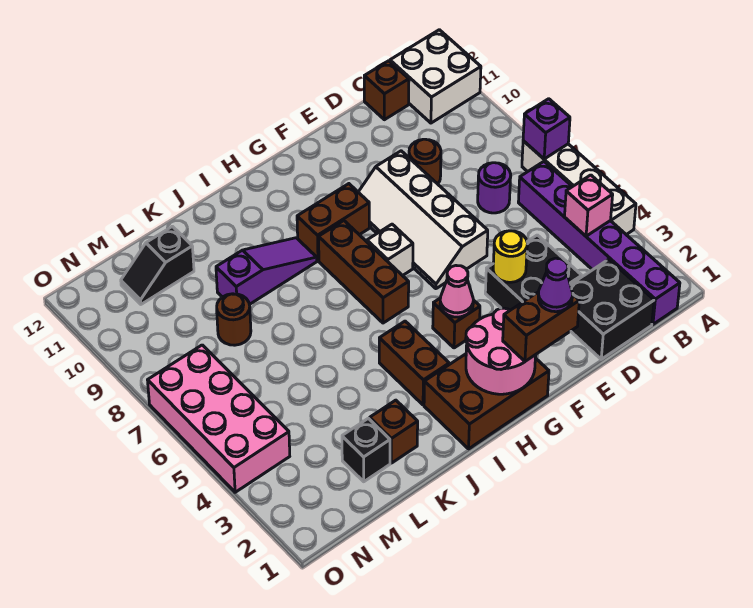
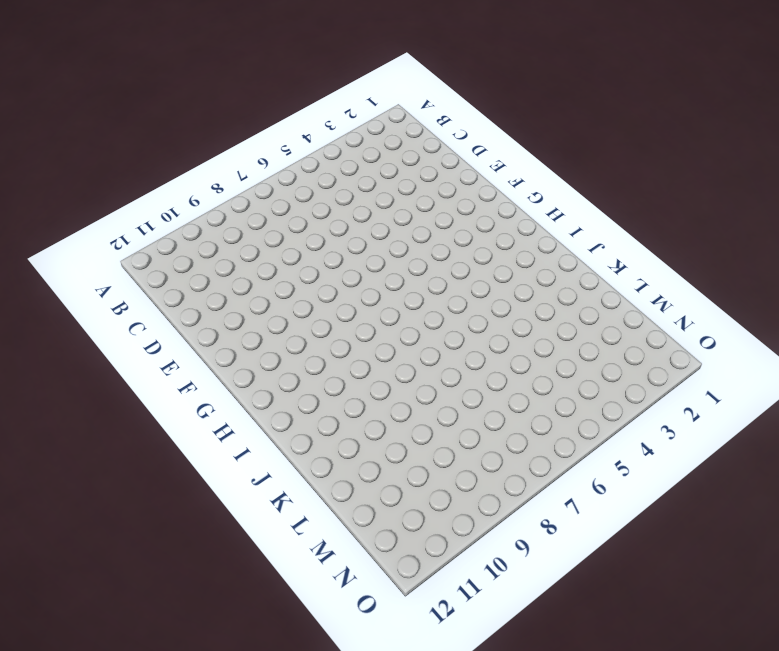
none -> white 1x4 brick [522,141,636,235]
none -> white 2x2 brick [390,30,481,123]
none -> purple 1x6 brick [518,162,680,324]

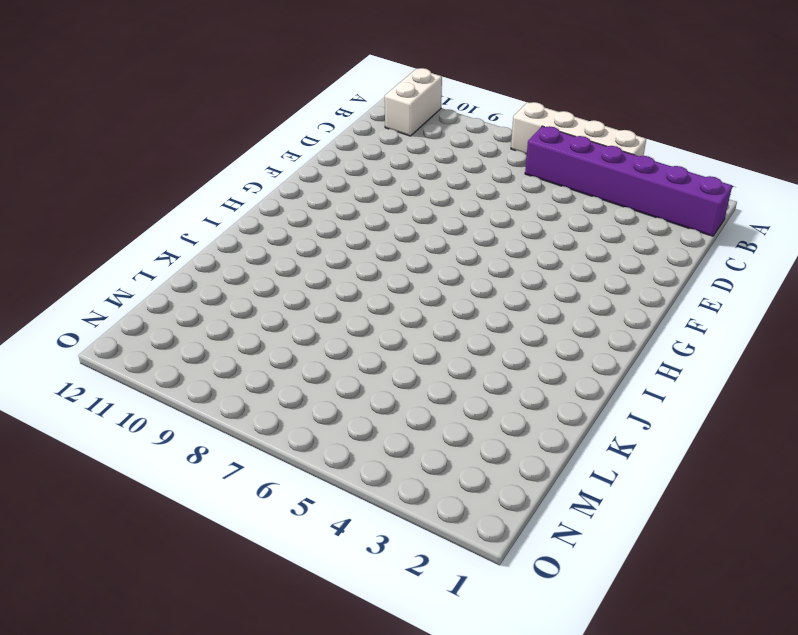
white 1x2 brick [385,68,442,136] -> white 2x2 brick [390,30,481,123]
none -> black 2x2 brick [571,259,654,359]
none -> purple 1x1 round brick [478,163,511,213]
none -> brown 1x1 brick [364,61,409,120]

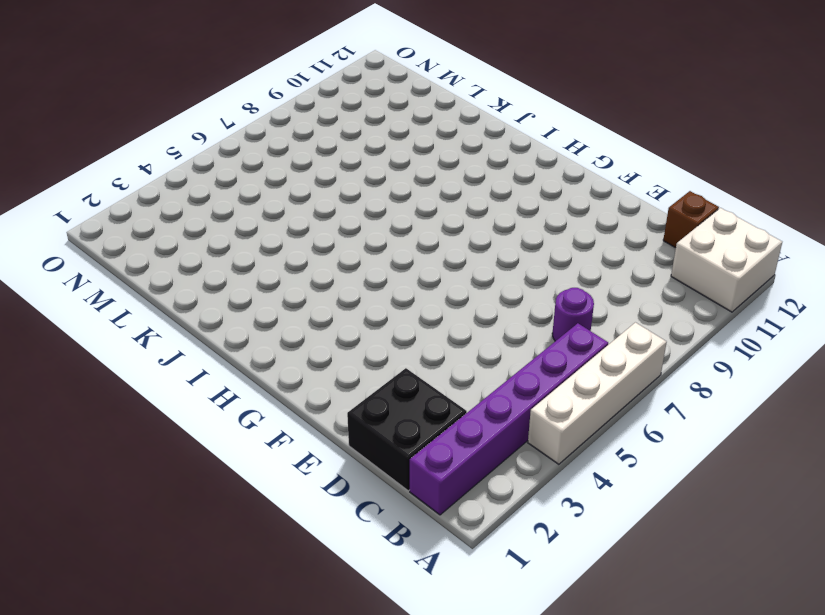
none -> black 2x2 brick [485,235,582,310]
none -> brown 1x1 round brick [409,139,441,184]
none -> white 2x4 slope [359,151,488,289]

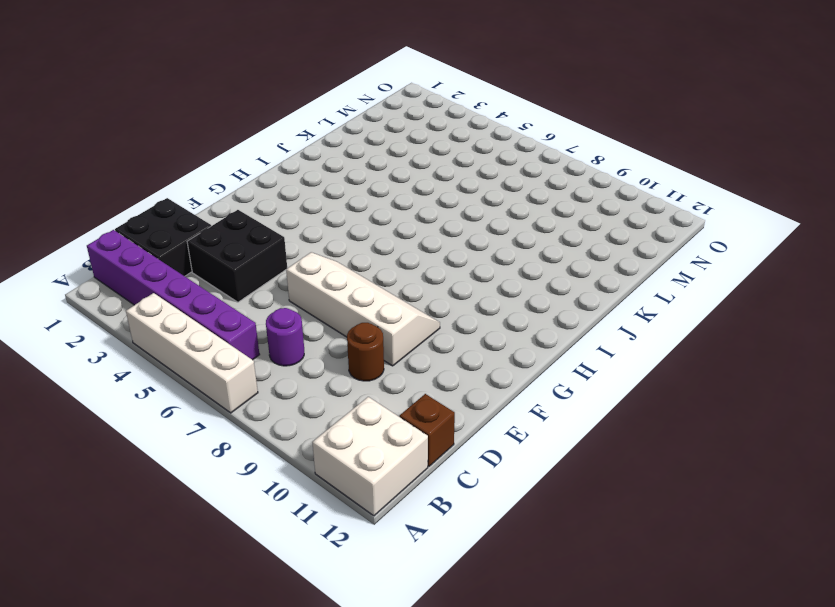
none -> brown 2x3 brick [424,354,549,449]
none -> brown 1x1 brick [433,298,480,348]
none -> white 1x1 brick [367,224,413,276]

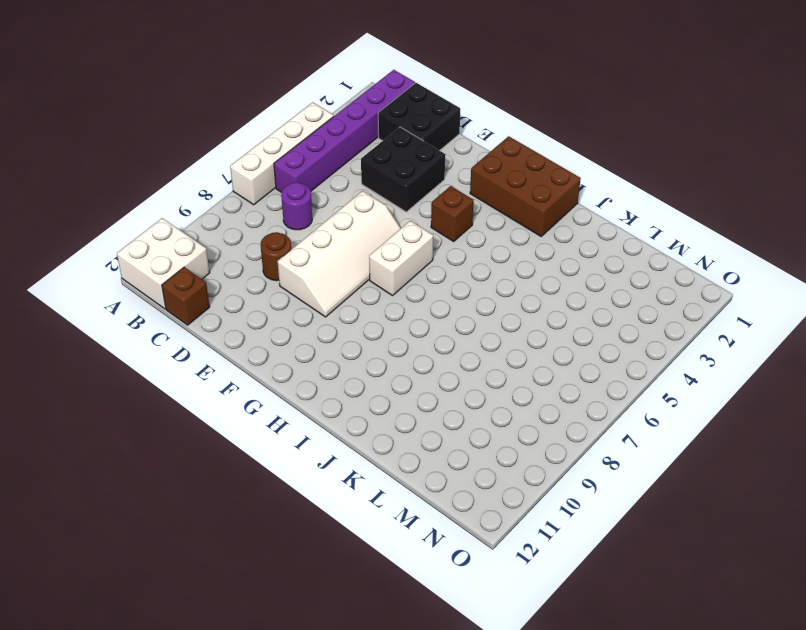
white 1x2 brick [369,221,433,296] -> white 1x1 brick [367,224,413,276]
none -> brown 1x2 brick [297,184,369,261]
none -> brown 1x3 brick [319,221,409,323]
none -> brown 1x2 brick [379,321,449,405]

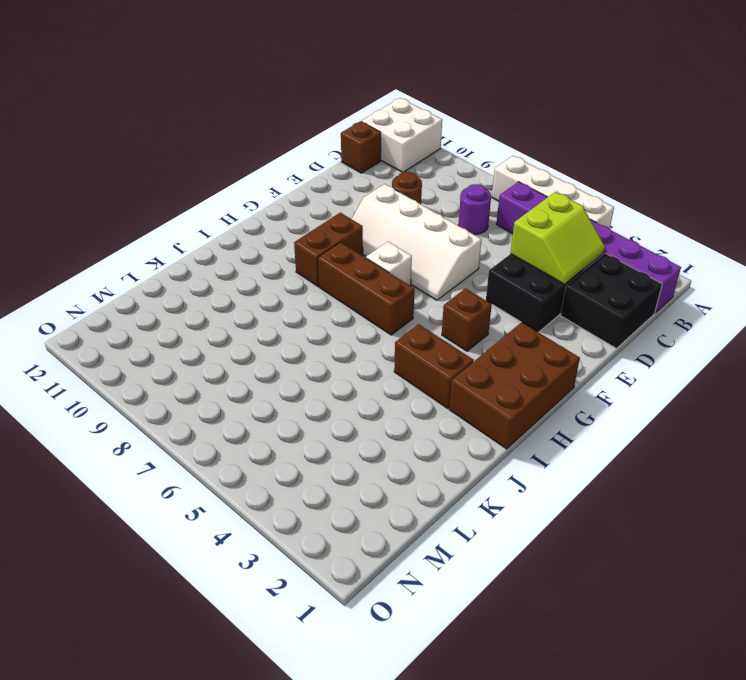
lime 2x2 slope [510,192,605,284] -> none
none -> purple 1x3 slope [216,238,317,305]
none -> brown 1x1 brick [370,400,418,463]
none -> black 1x1 brick [342,418,390,482]

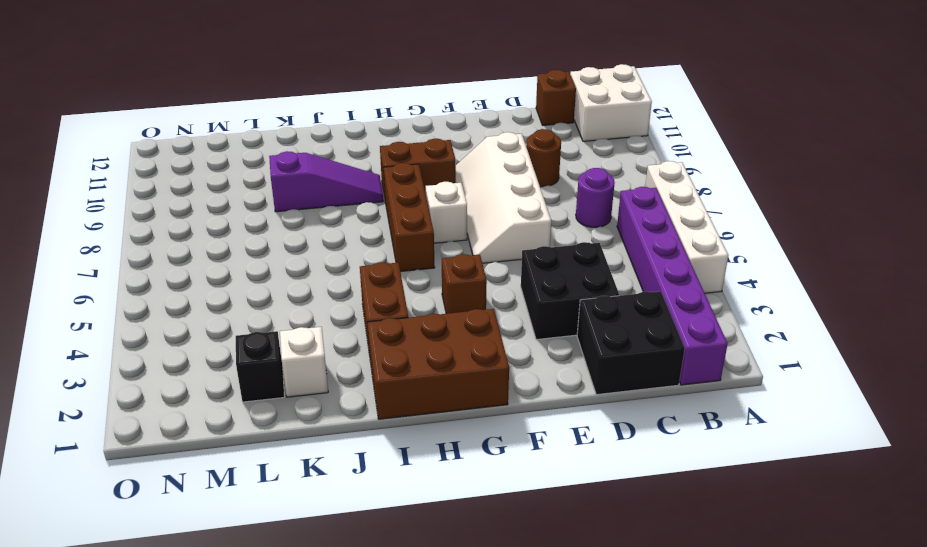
white 1x1 brick [280,327,328,397] -> brown 1x1 brick [370,400,418,463]
none -> brown 1x1 round brick [217,294,251,345]
none -> black 1x2 slope [121,226,194,304]
none -> pink 2x4 brick [148,345,290,492]

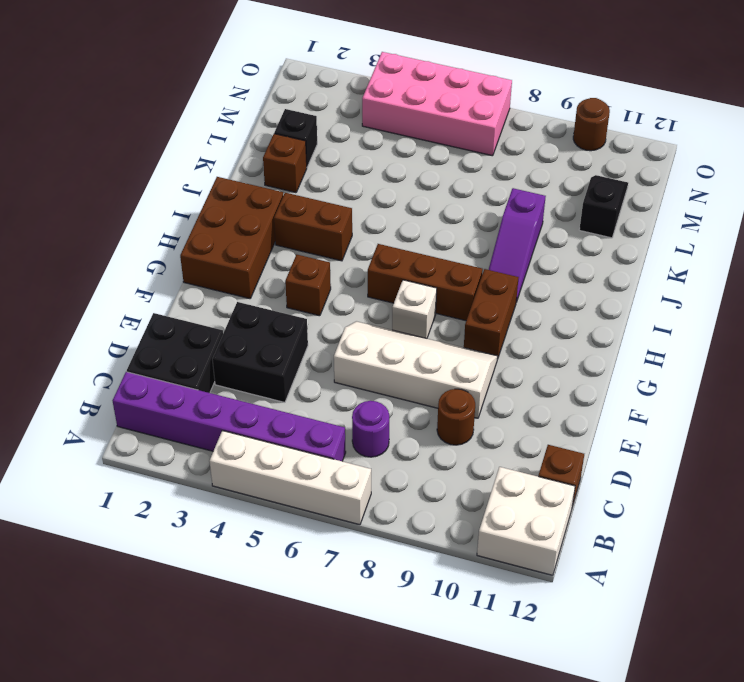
brown 1x1 round brick [573,98,610,151] -> brown 1x1 round brick moved to [217,294,251,345]
none -> purple 1x1 brick [523,99,570,159]
none -> pink 1x1 brick [565,175,613,236]
none -> yellow 1x1 round brick [493,231,527,282]

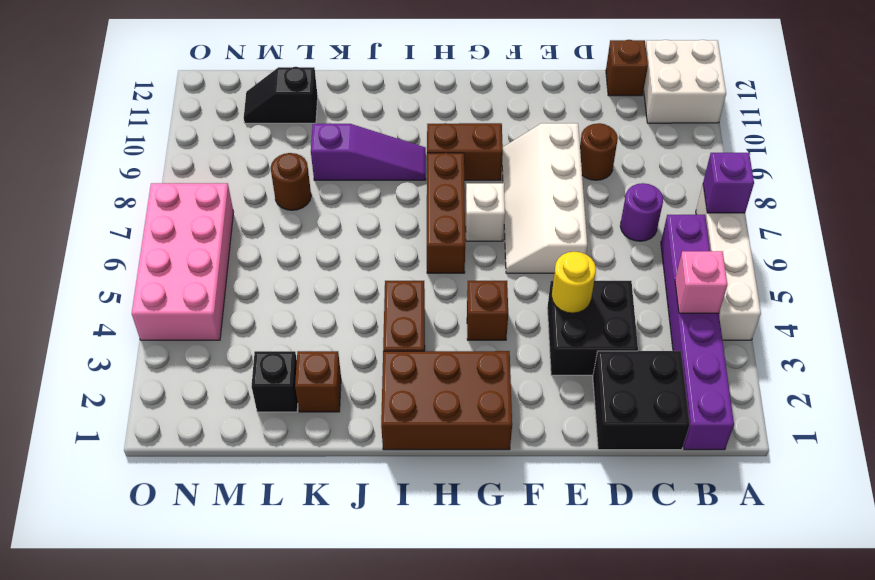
none -> pink 2x2 round brick [466,308,536,394]
none -> pink 1x1 cone [440,266,473,317]
none -> brown 1x2 brick [503,292,579,361]

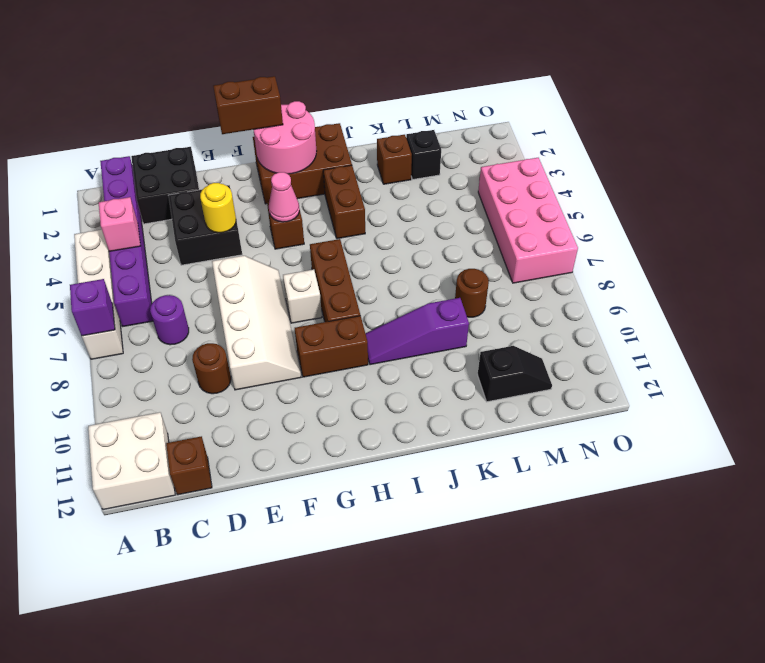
none -> purple 1x1 cone [538,258,573,312]

